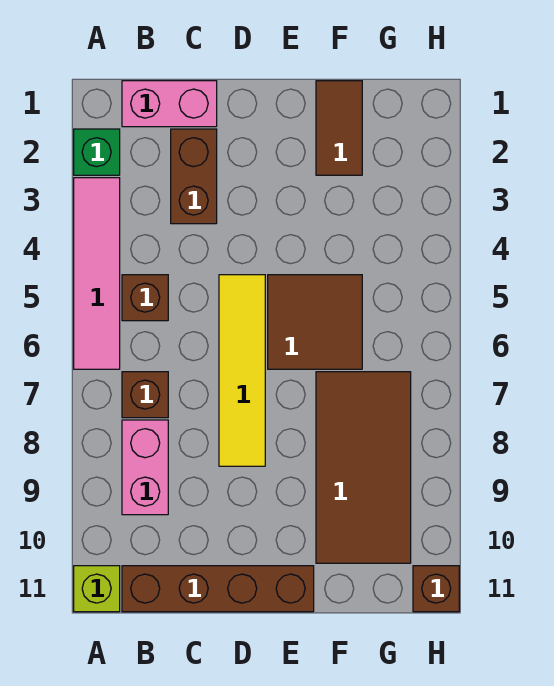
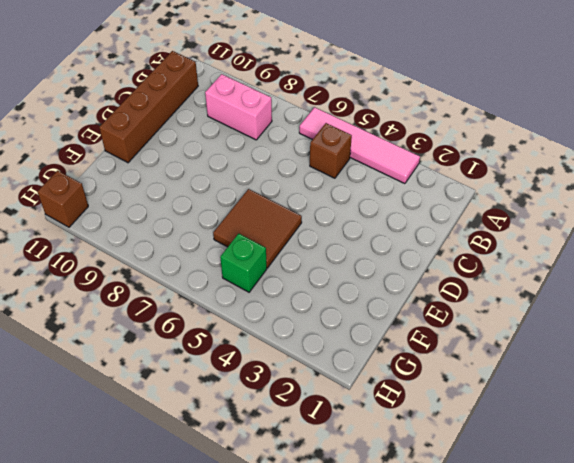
green 1x1 brick [220,234,267,292] -> green 1x1 brick moved to [74,129,120,175]
none -> lime 1x1 brick [74,566,120,612]
none -> pink 1x2 brick [122,81,217,127]
none -> brown 1x1 brick [122,372,168,418]

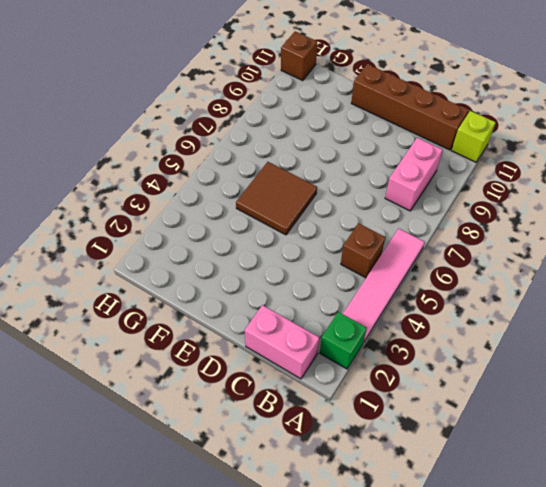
none -> brown 1x1 brick [122,372,168,418]
none -> brown 1x2 brick [171,129,217,224]
none -> yellow 1x4 tile [219,275,265,466]

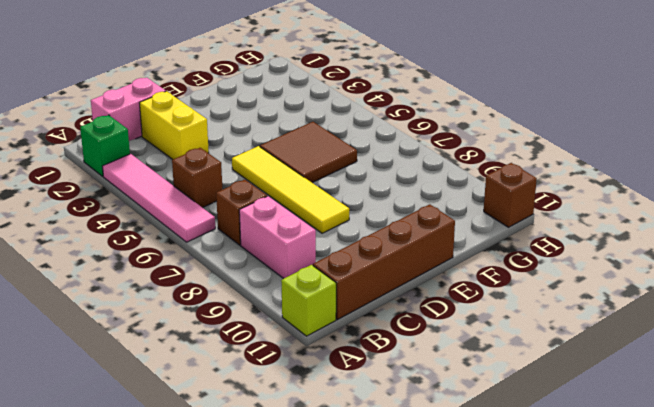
yellow 1x2 brick [140,91,209,160] -> brown 1x2 brick [171,129,217,224]
none -> brown 1x2 tile [316,81,362,175]
none -> brown 2x4 tile [316,372,411,563]

